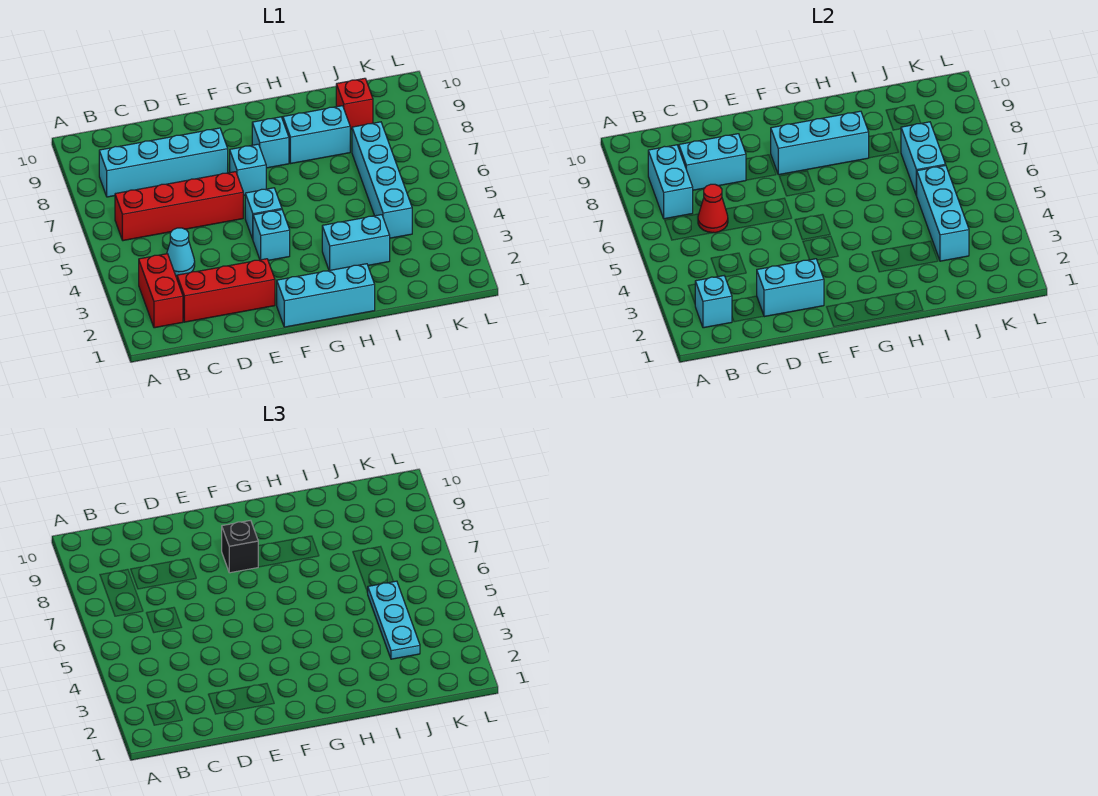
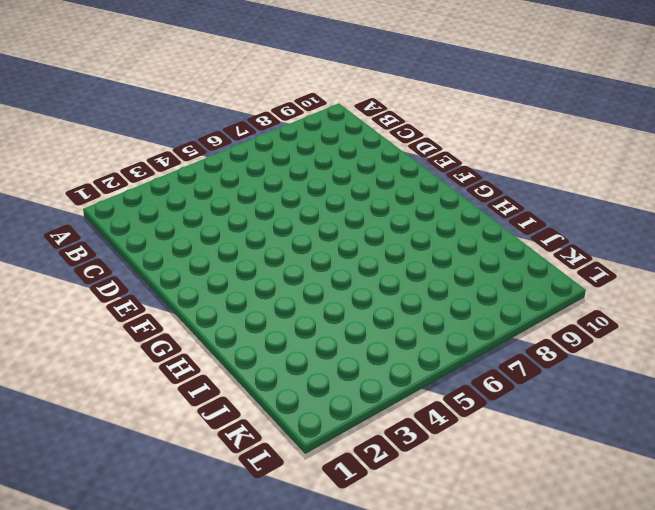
none -> red 1x2 brick [139,254,183,328]
none -> red 1x4 brick [115,172,243,241]
none -> cyan 1x4 brick [99,128,228,197]

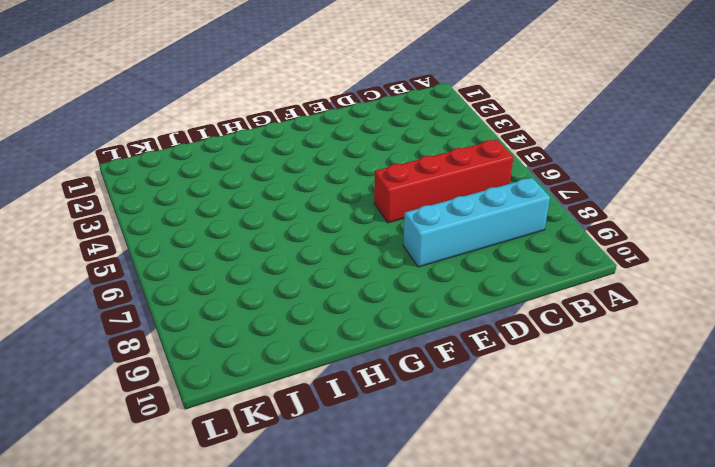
none -> red 1x2 brick [139,254,183,328]
none -> red 1x3 brick [177,259,275,322]
none -> cyan 1x1 cone [167,228,195,276]

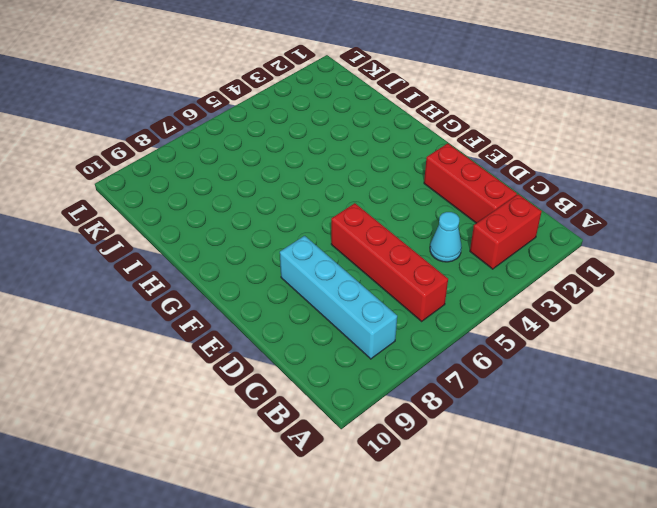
none -> cyan 1x3 brick [277,264,375,327]
none -> cyan 1x1 brick [253,210,290,260]
none -> cyan 1x1 brick [245,188,282,239]

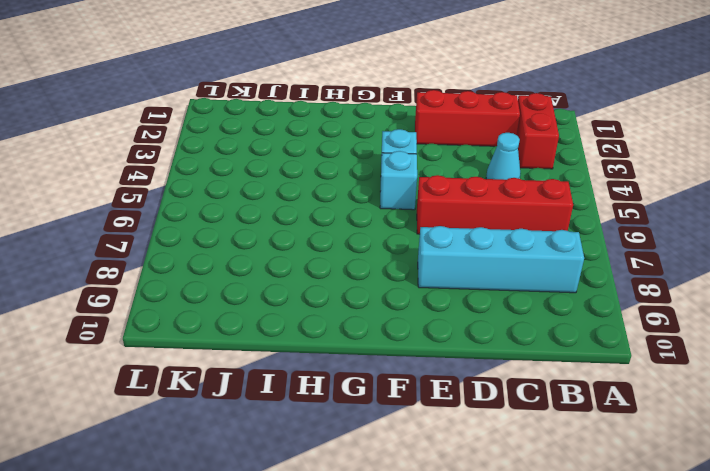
none -> cyan 1x3 brick [277,264,375,327]
none -> cyan 1x1 brick [230,144,266,195]
none -> cyan 1x1 brick [252,117,289,168]

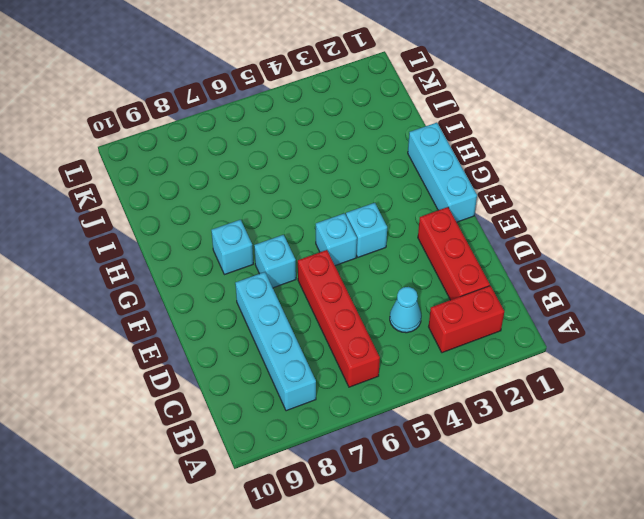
none -> cyan 1x2 brick [322,215,390,270]
none -> cyan 1x2 brick [283,106,350,163]
none -> cyan 1x4 brick [352,122,412,238]

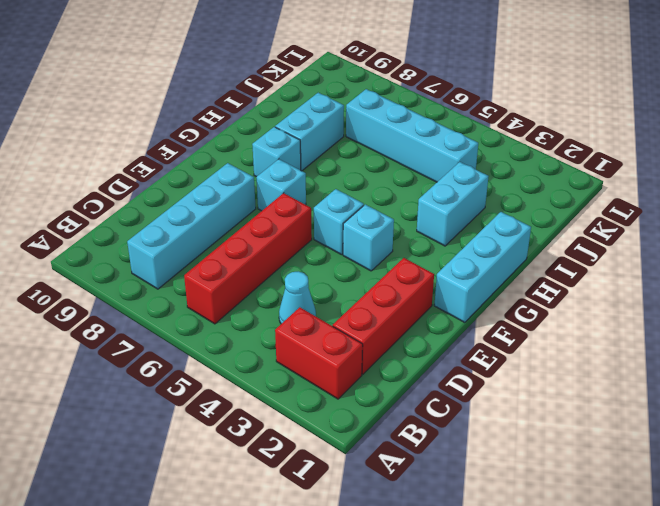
none -> red 1x1 brick [336,78,373,129]
none -> cyan 1x1 brick [695,276,732,328]
none -> cyan 1x2 brick [648,145,693,219]

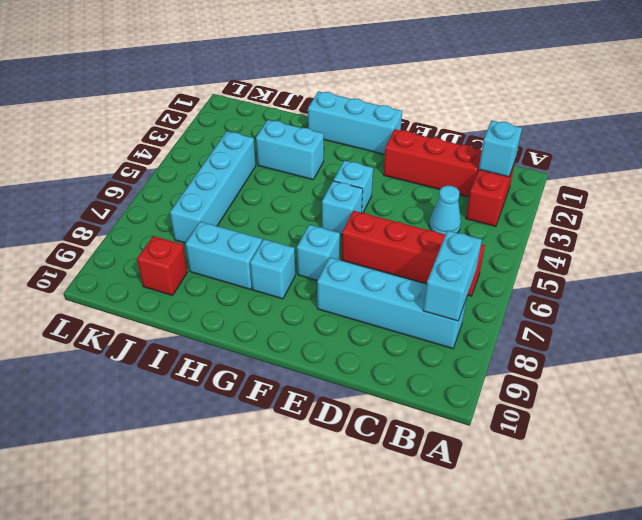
none -> red 1x1 cone [698,184,728,233]
none -> cyan 1x2 brick [679,134,746,190]
none -> cyan 1x2 brick [757,259,824,317]

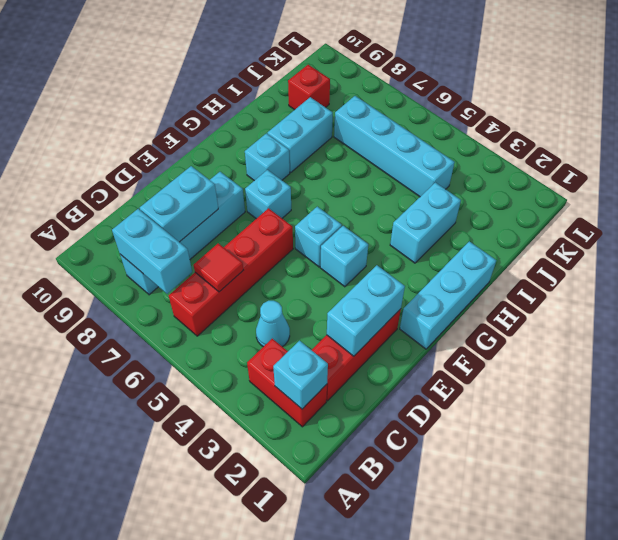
red 1x1 tile [194,243,243,292] -> red 1x1 cone [698,184,728,233]
none -> cyan 1x3 brick [771,111,869,175]
none -> cyan 1x3 brick [917,165,969,261]
none -> cyan 1x2 brick [901,122,946,196]

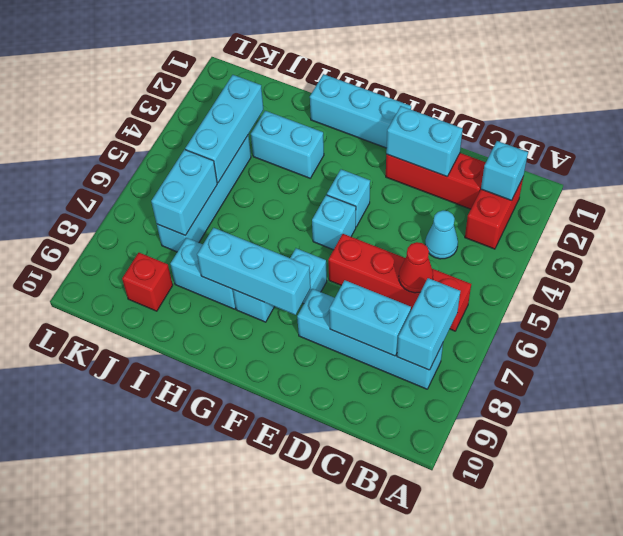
none -> black 1x1 brick [222,520,258,573]
none -> cyan 1x3 plate [368,581,420,659]

